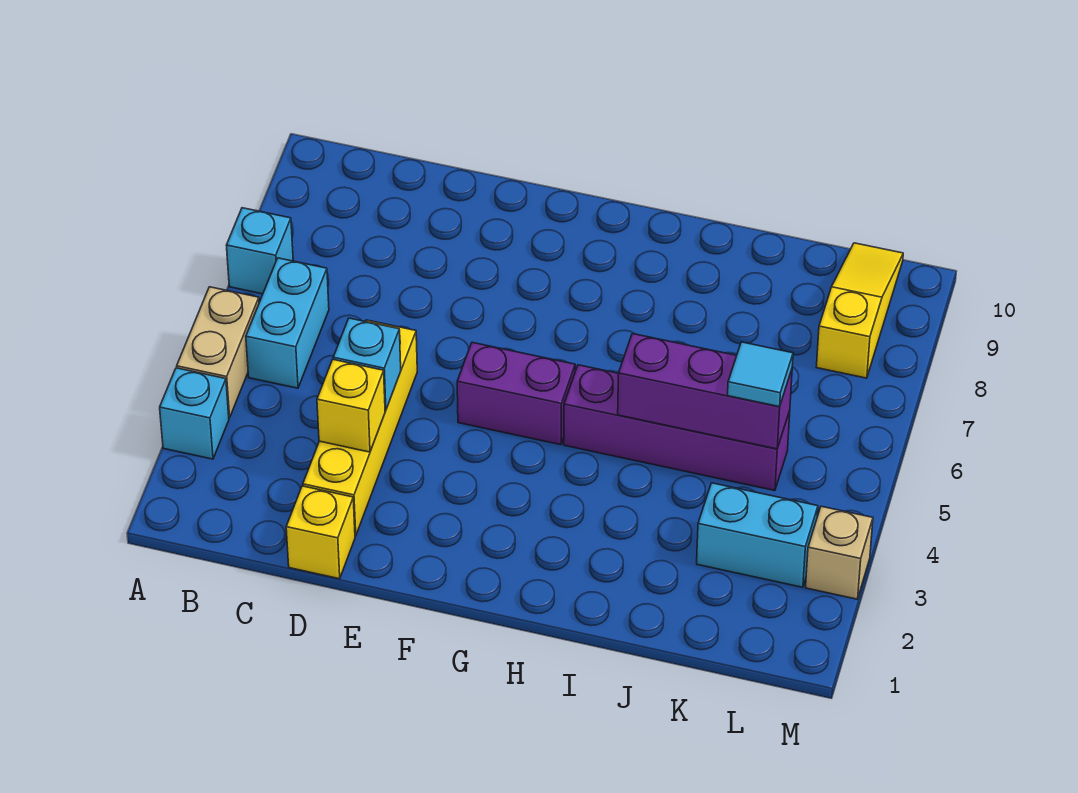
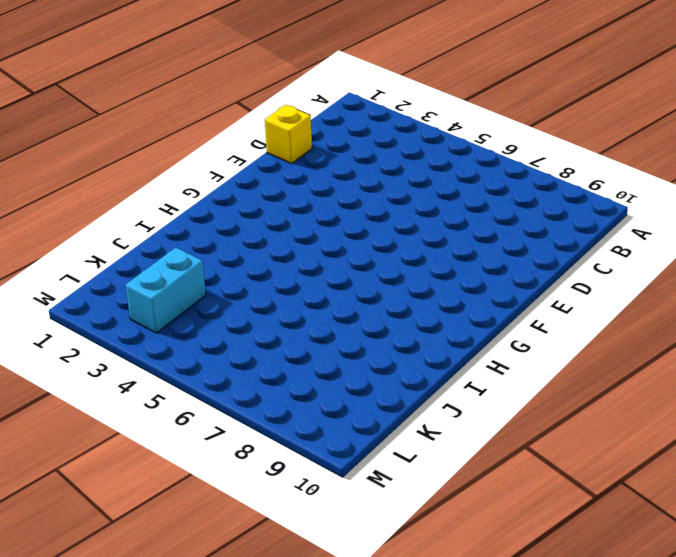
none -> cyan 1x1 brick [160,368,229,459]
none -> tan 1x2 brick [177,287,259,418]
none -> cyan 1x1 brick [226,208,293,294]

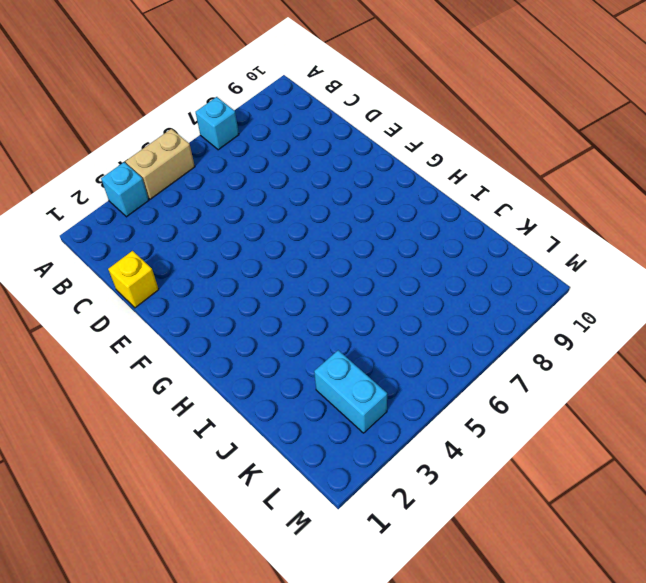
none -> cyan 1x2 brick [246,258,329,388]
none -> yellow 1x4 brick [303,320,417,536]
none -> purple 1x2 brick [457,342,575,445]

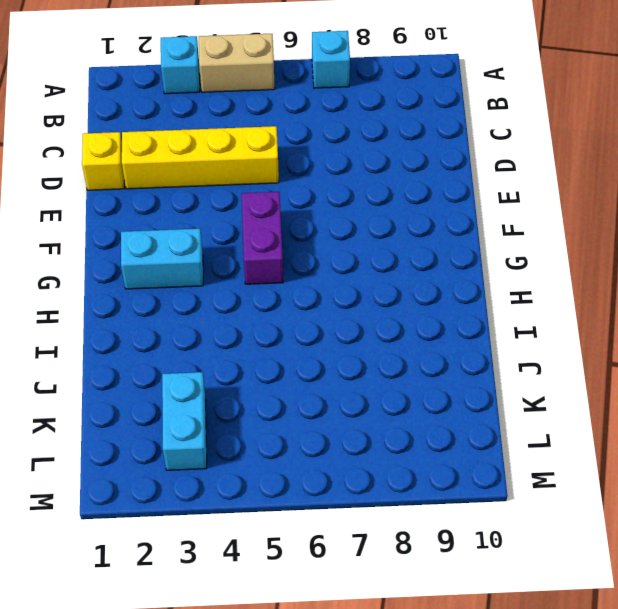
cyan 1x2 brick [121,229,203,289] -> cyan 1x2 brick moved to [246,258,329,388]
none -> purple 1x4 brick [564,365,790,491]
none -> yellow 1x3 slope [816,243,903,378]
none -> tan 1x1 brick [806,506,873,599]

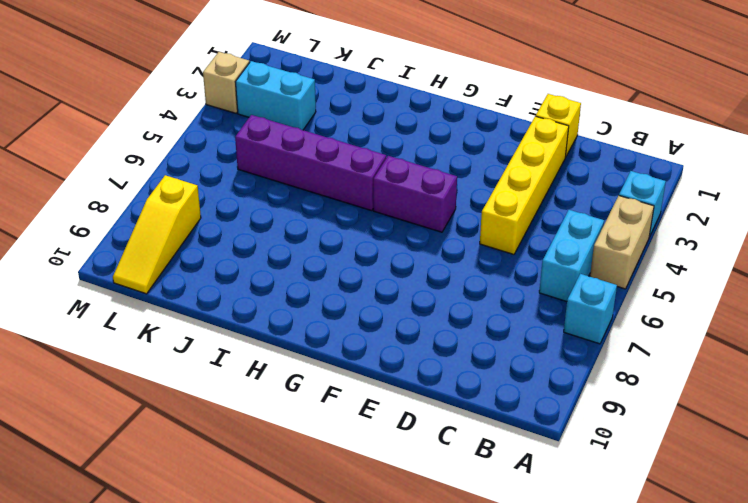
none -> yellow 1x1 brick [317,360,385,452]
none -> cyan 1x1 brick [333,318,401,410]
none -> purple 1x3 brick [618,334,792,449]

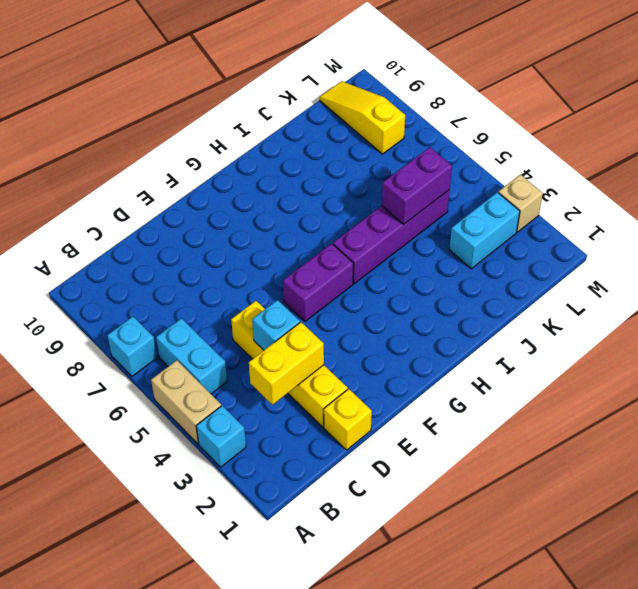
yellow 1x2 brick [249,322,324,405] -> yellow 1x1 brick [317,360,385,452]
purple 1x2 brick [382,147,452,225] -> purple 1x3 brick [618,334,792,449]
none -> cyan 1x1 tile [728,342,793,407]

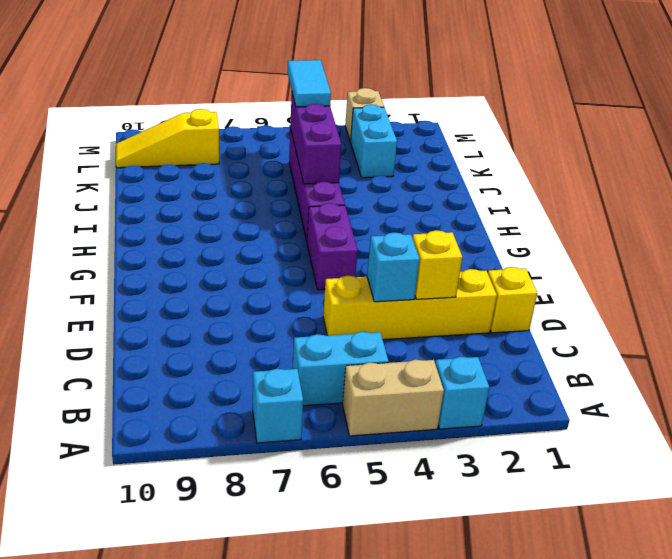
cyan 1x2 tile [287,60,331,107] -> cyan 1x1 tile [728,342,793,407]

